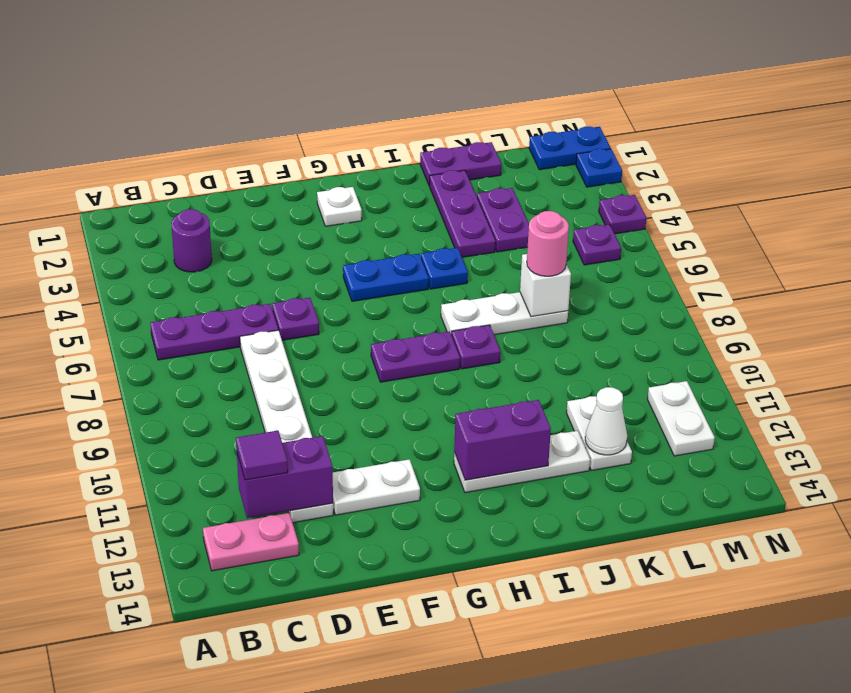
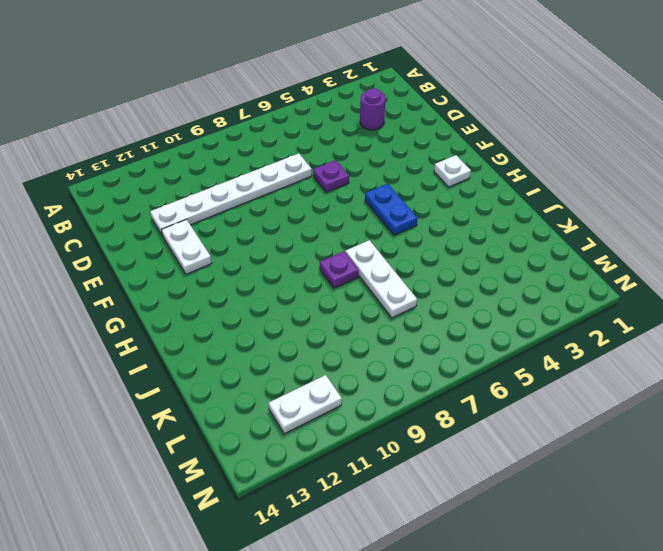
none -> purple 1x3 plate [151,304,278,360]
none -> pink 1x2 plate [203,513,299,571]
none -> purple 1x2 plate [371,331,460,382]

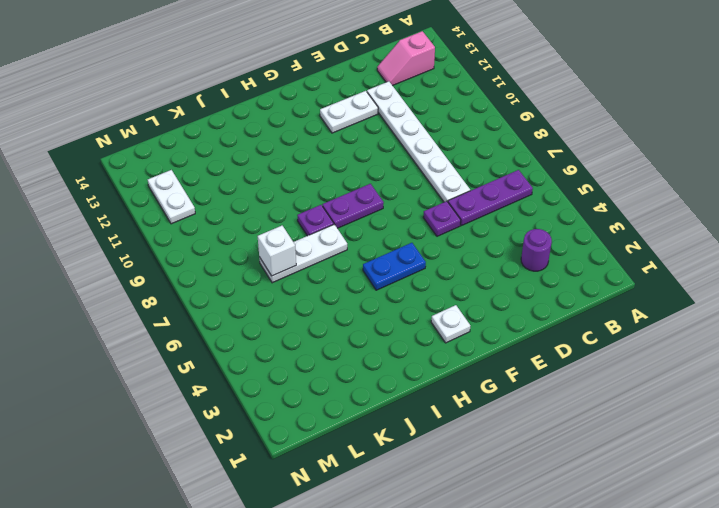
pink 1x2 slope [377,31,435,86] -> pink 1x2 plate [203,513,299,571]
none -> white 1x3 plate [454,431,590,493]
none -> blue 1x1 plate [421,248,468,289]
none -> purple 1x2 plate [420,142,501,186]

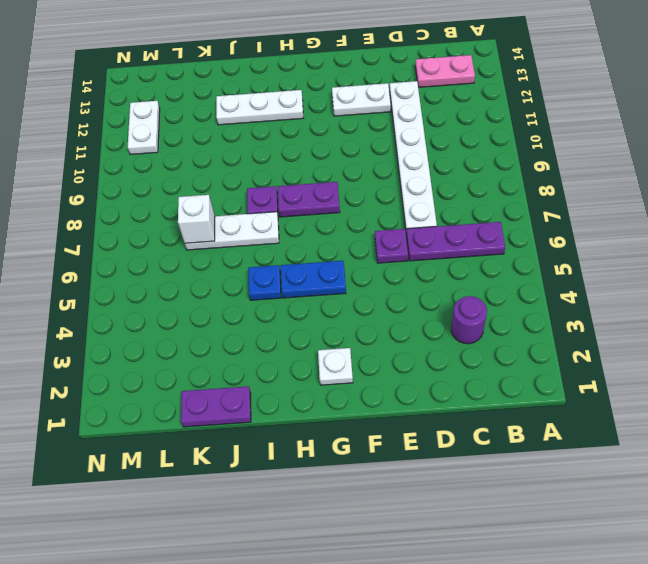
none -> purple 1x3 plate [430,170,496,257]
none -> purple 1x2 plate [477,188,529,252]
none -> white 1x2 plate [566,396,632,470]

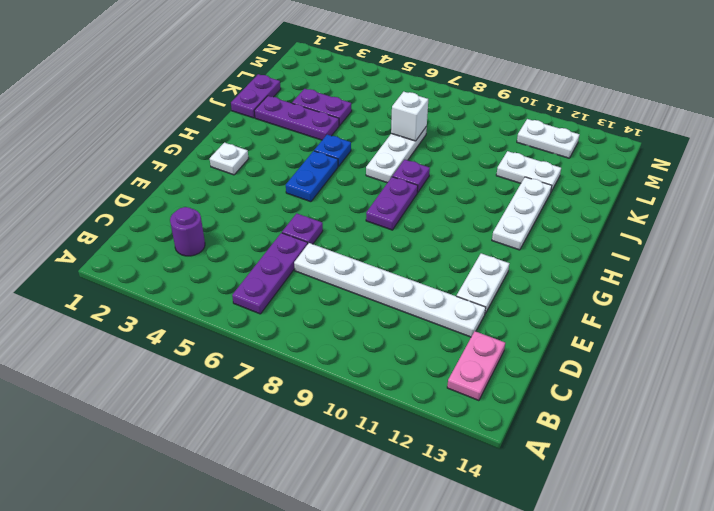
none -> blue 1x2 plate [529,126,611,170]
none -> purple 1x1 plate [573,224,621,265]
none -> blue 1x1 plate [576,149,622,187]

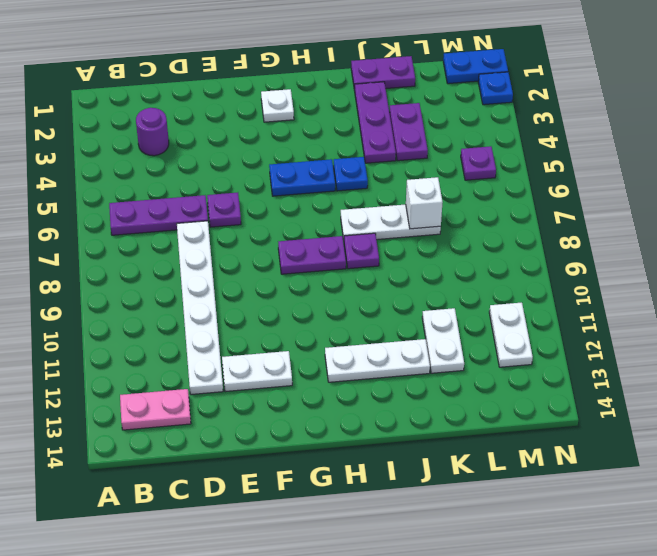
none -> purple 1x1 plate [599,195,646,234]
none -> purple 1x2 brick [237,436,333,518]
none -> purple 1x2 brick [454,400,551,480]

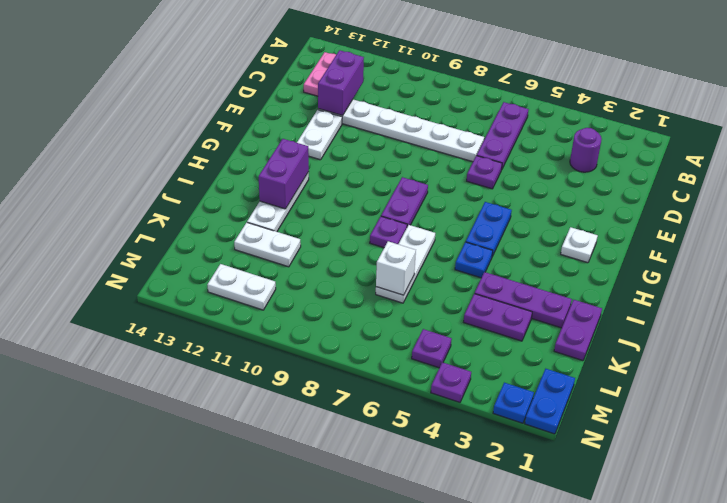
none -> white 1x1 cone [585,387,627,455]
none -> purple 1x1 tile [236,431,288,480]
none -> pink 1x1 round brick [527,211,569,276]

